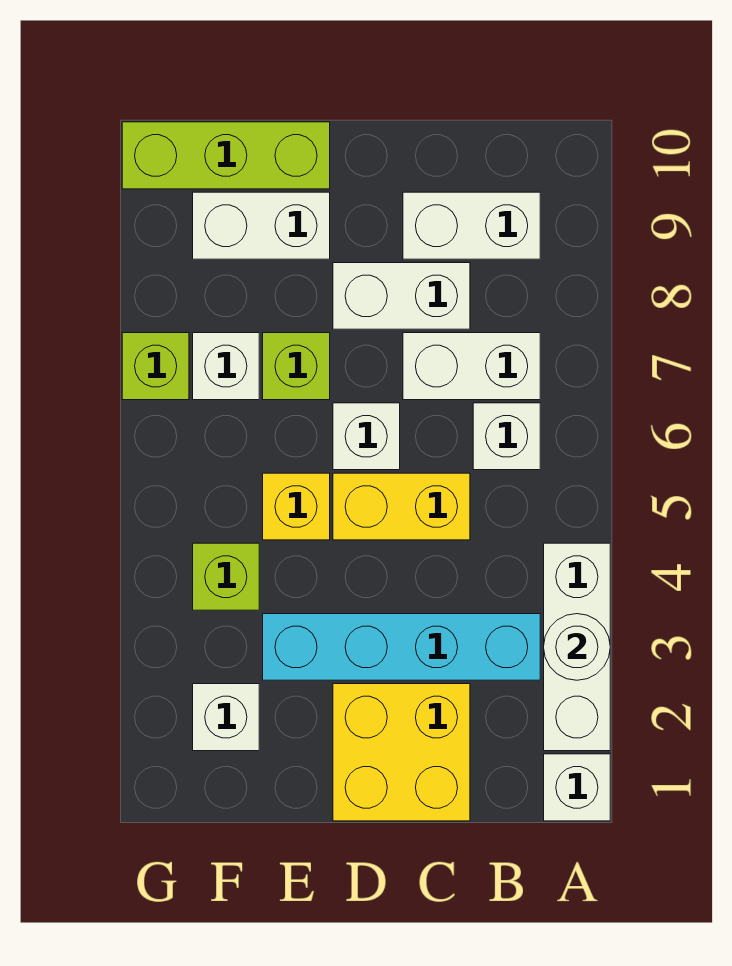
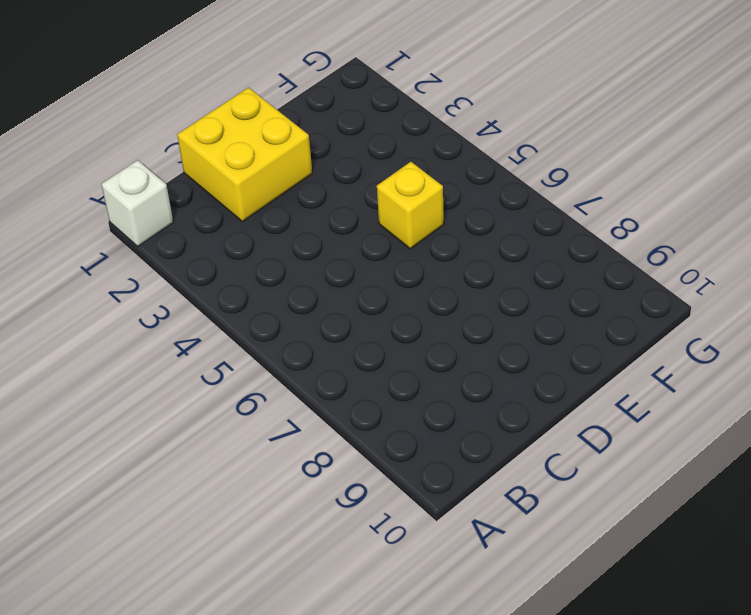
none -> white 1x3 brick [544,543,610,751]
none -> cyan 1x4 brick [263,614,540,680]
none -> white 1x1 brick [473,403,540,470]

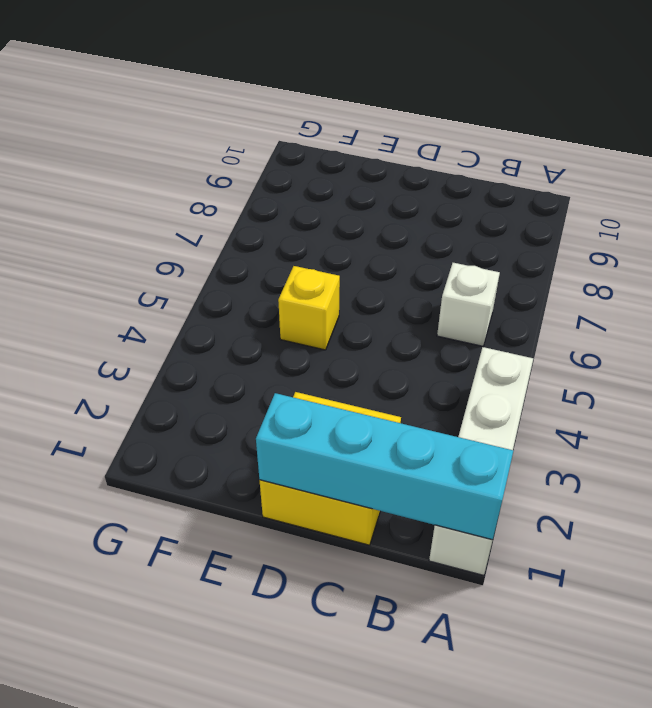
cyan 1x4 brick [256,393,514,540] -> cyan 1x4 brick moved to [263,614,540,680]
none -> white 1x2 brick [403,333,540,400]
none -> white 1x2 brick [403,192,540,259]
none -> yellow 1x2 brick [333,473,470,540]

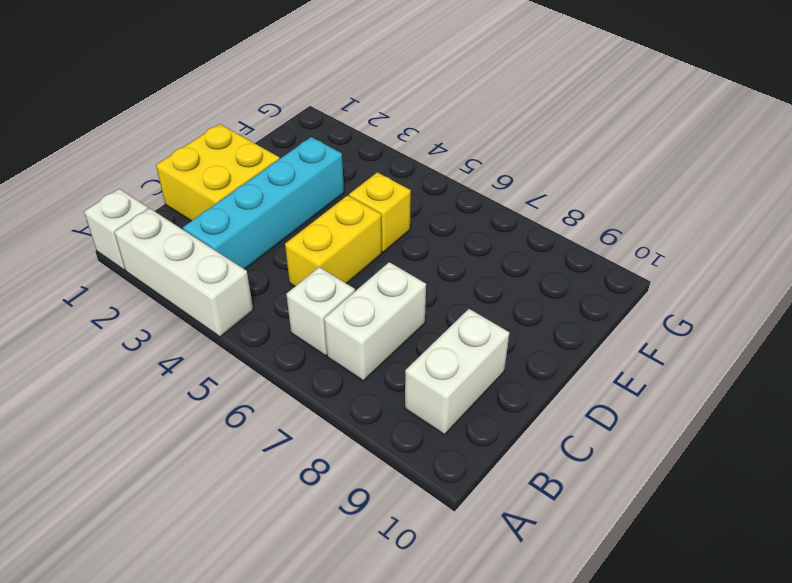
none -> white 1x2 brick [333,263,470,329]
none -> white 1x1 brick [333,403,400,470]
none -> lime 1x1 brick [263,333,330,400]

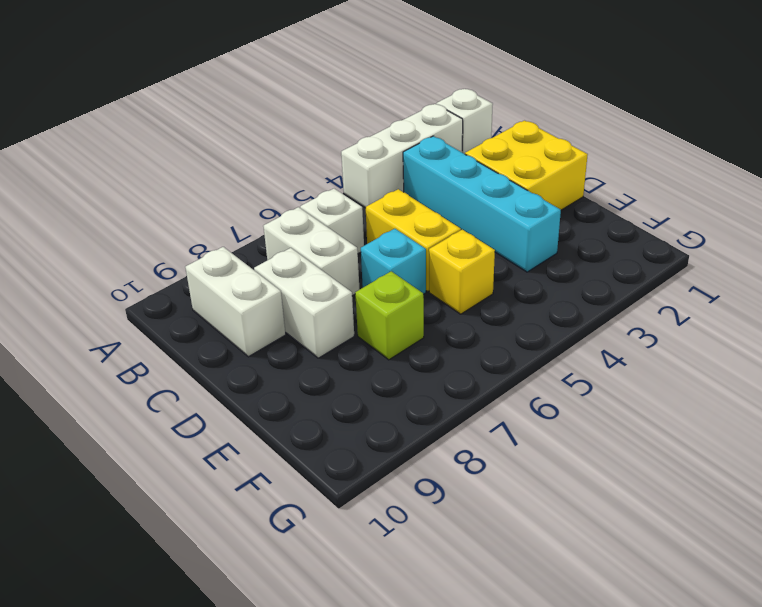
cyan 1x1 brick [361,229,426,294] -> white 1x1 brick [333,403,400,470]
none -> white 1x2 brick [193,192,330,259]
none -> lime 1x3 brick [122,122,330,189]
none -> white 1x1 brick [193,684,259,751]

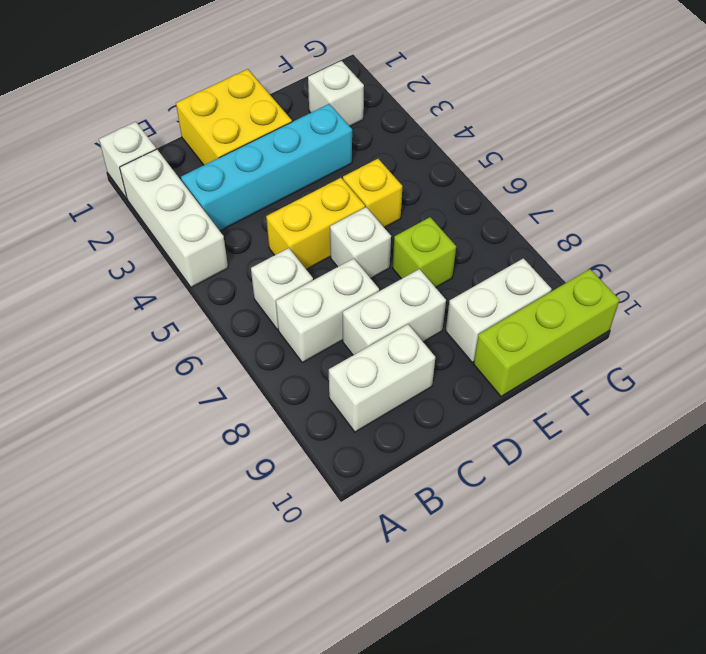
none -> lime 1x1 brick [193,543,259,610]
none -> white 1x1 brick [193,333,259,400]
none -> lime 1x1 brick [122,333,189,400]

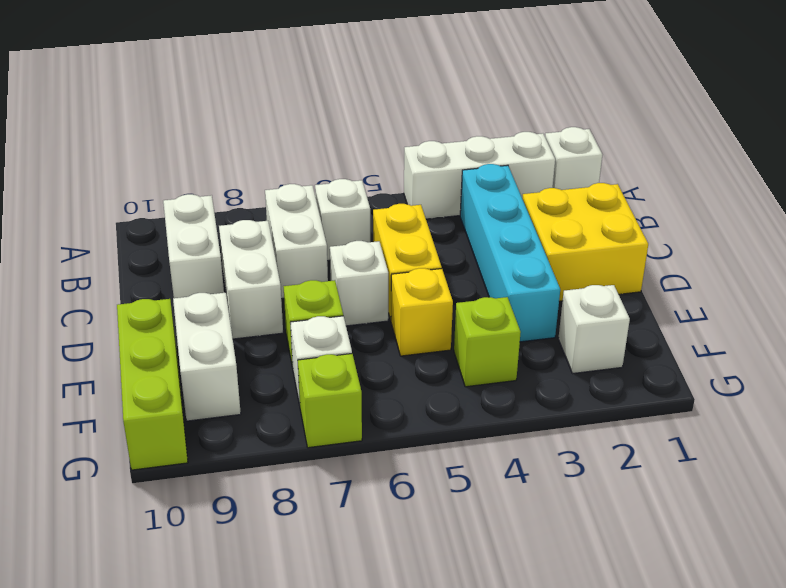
none -> white 1x1 round brick [544,614,610,680]

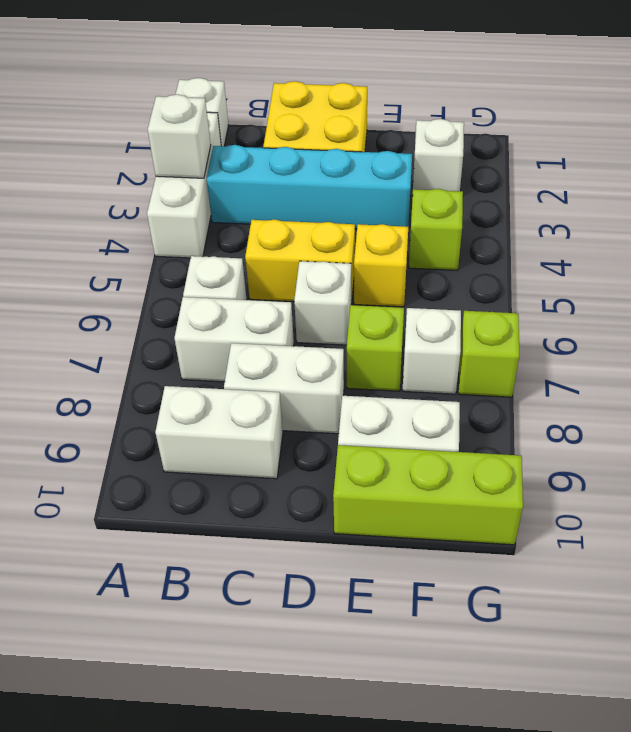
white 1x1 brick [148,94,211,178] -> white 1x1 round brick [544,614,610,680]

